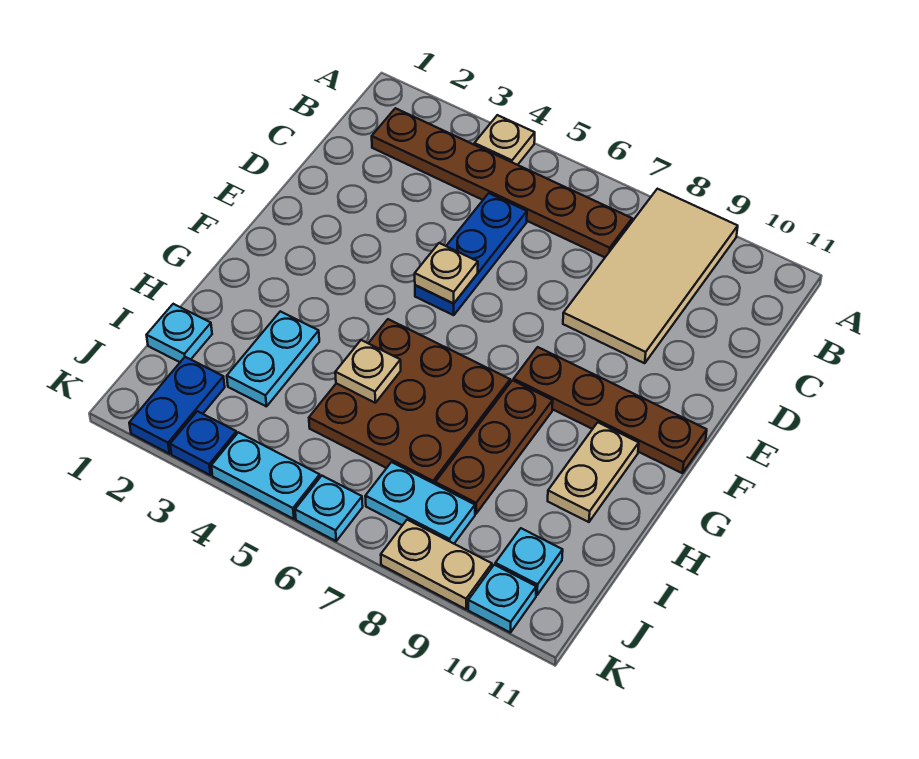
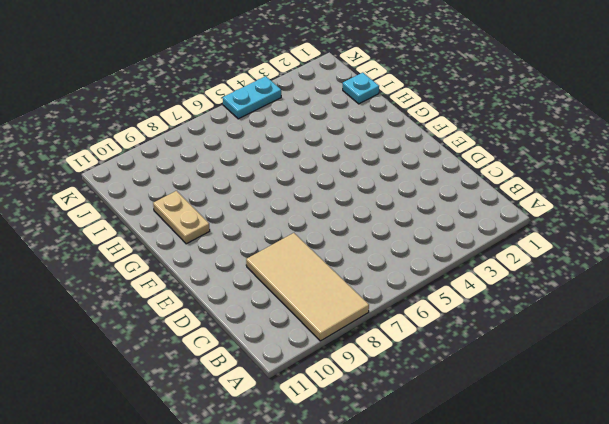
none -> tan 1x1 plate [474,115,535,165]
none -> brown 1x6 plate [372,108,632,257]
none -> blue 1x3 plate [415,193,527,315]

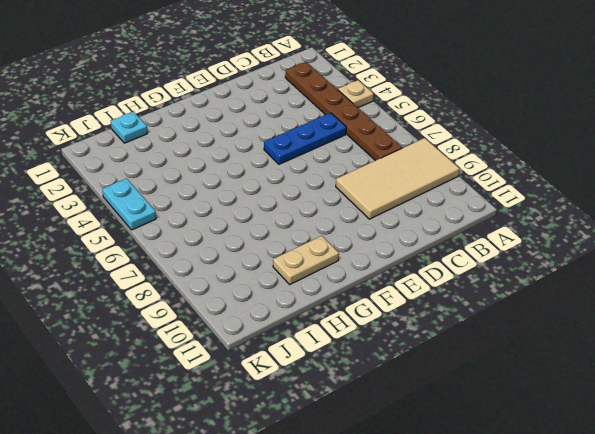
none -> brown 1x4 plate [513,347,707,473]
none -> brown 3x3 plate [309,319,510,484]
none -> brown 1x3 plate [435,380,553,514]

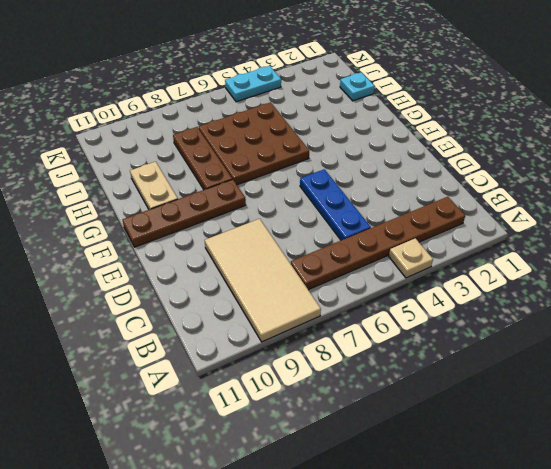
none -> cyan 1x2 plate [227,311,319,407]
none -> blue 1x2 plate [129,357,225,454]
none -> cyan 1x2 plate [365,462,475,544]

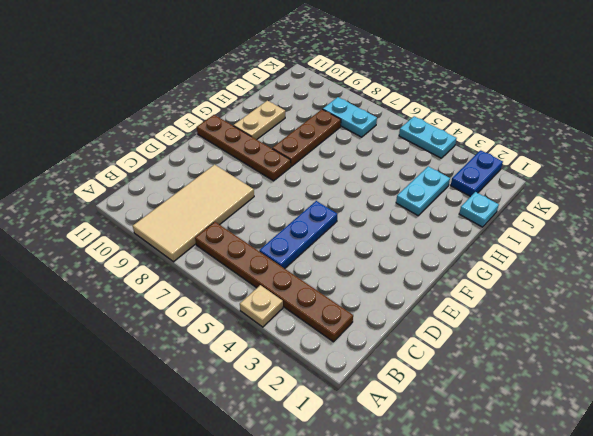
none -> brown 3x3 plate [309,319,510,484]
none -> cyan 1x1 plate [495,528,563,595]
none -> blue 1x1 plate [170,411,237,475]

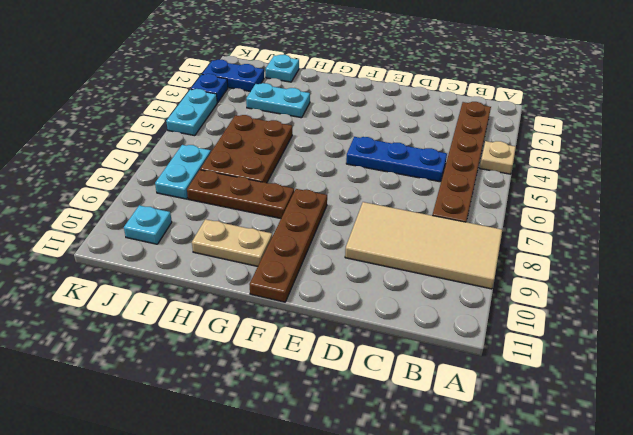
brown 2x3 plate [200,115,292,183] -> brown 3x3 plate [309,319,510,484]
none -> cyan 1x1 plate [295,476,363,541]
none -> tan 1x2 plate [381,520,492,609]
none -> cyan 1x1 plate [468,565,536,633]

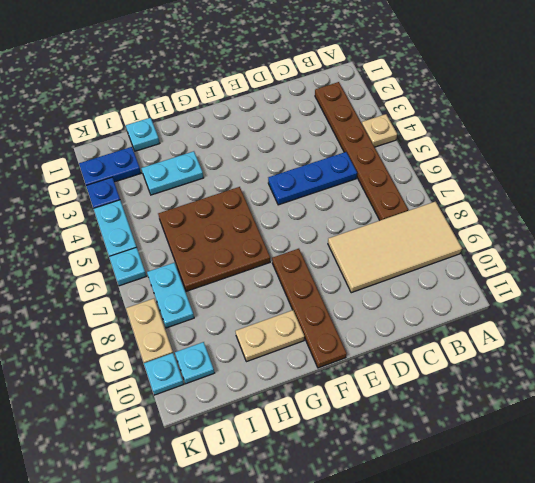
none -> brown 1x3 plate [435,380,553,514]
none -> tan 1x1 plate [415,243,478,304]
none -> tan 1x1 plate [335,340,401,403]

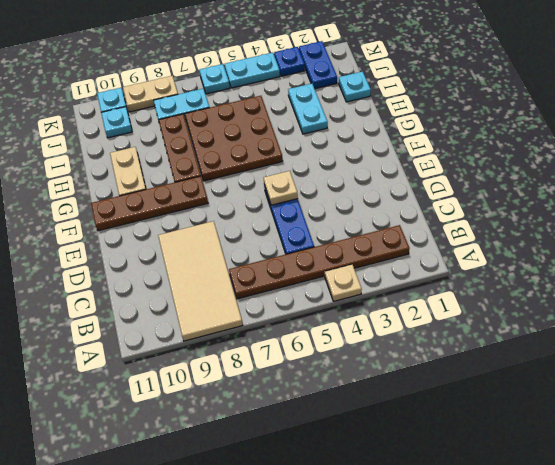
none -> tan 1x1 plate [335,340,401,403]

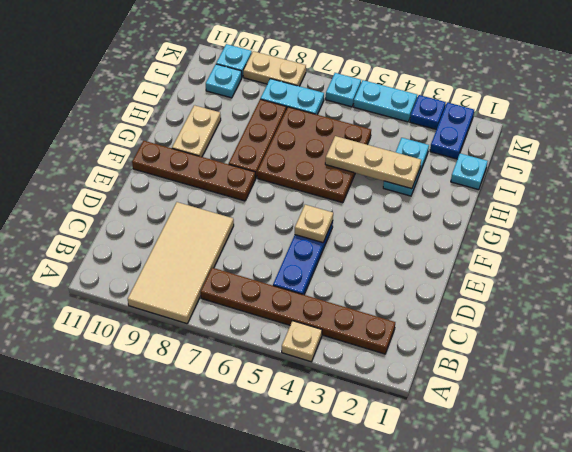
tan 1x3 plate [325,136,421,189] -> tan 1x1 plate [335,340,401,403]

